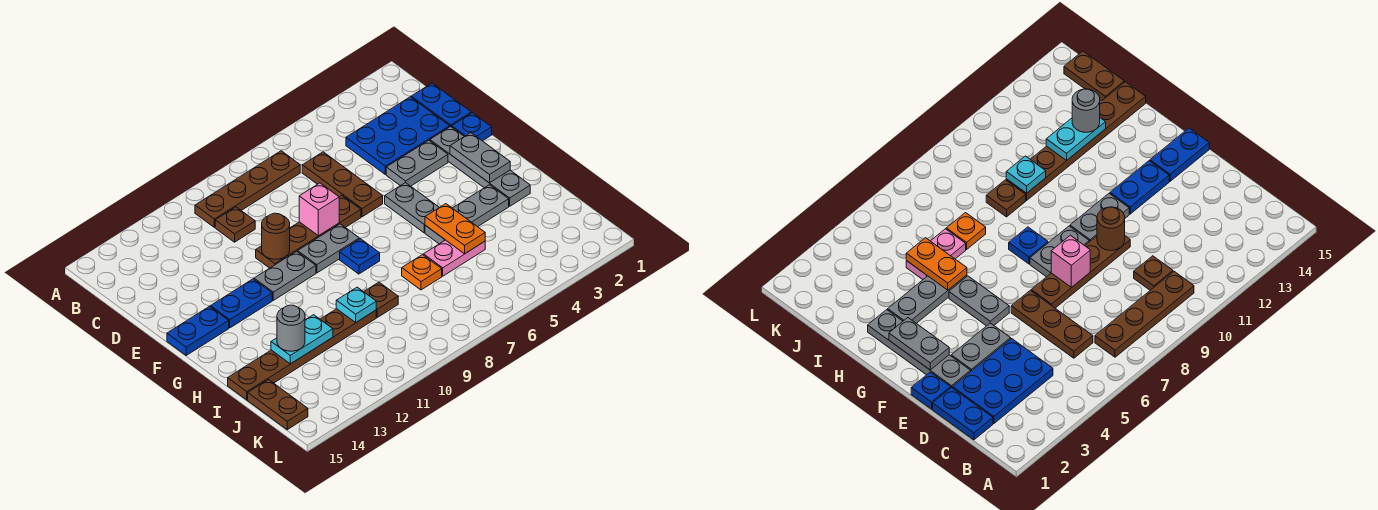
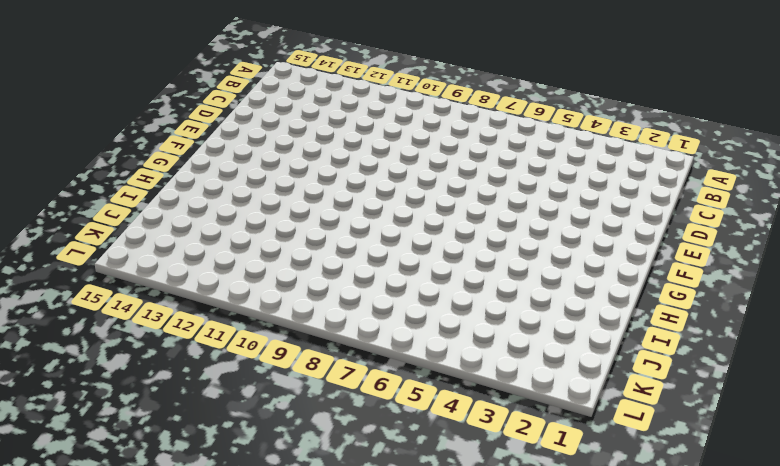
none -> brown 1x4 plate [195,151,300,227]
none -> blue 1x2 plate [411,83,471,127]
none -> blue 2x3 plate [346,97,450,174]

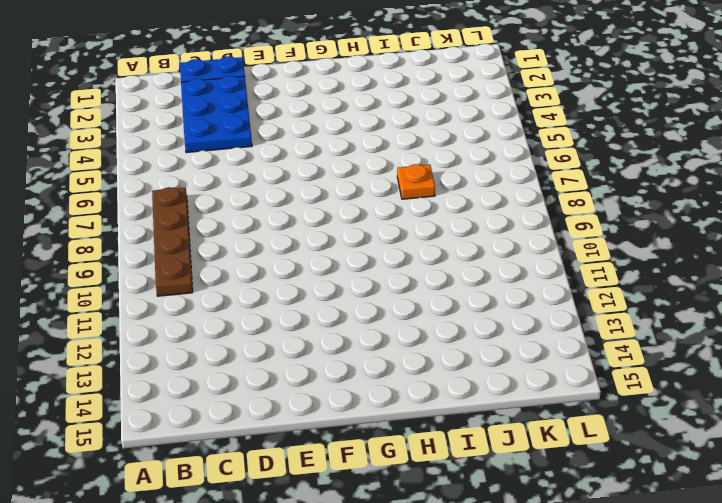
none -> brown 1x3 plate [302,152,383,217]
none -> brown 1x1 plate [215,207,255,242]
none -> blue 1x1 plate [452,113,492,141]

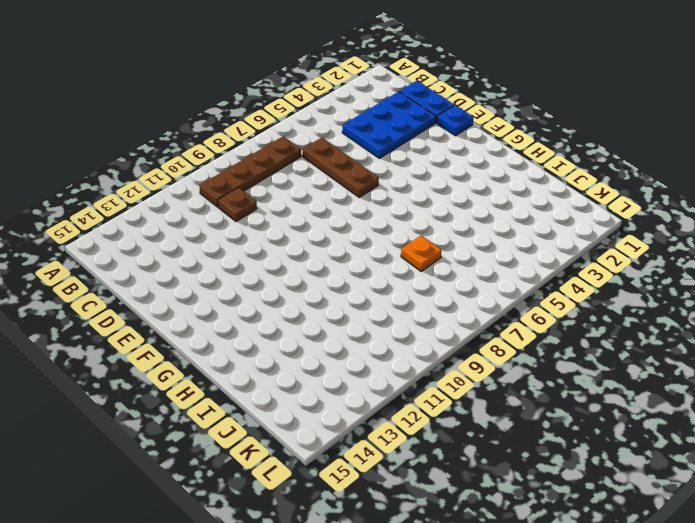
none -> grey 1x4 plate [430,127,530,206]
none -> grey 1x2 plate [386,140,448,186]
none -> brown 1x4 plate [256,195,361,268]

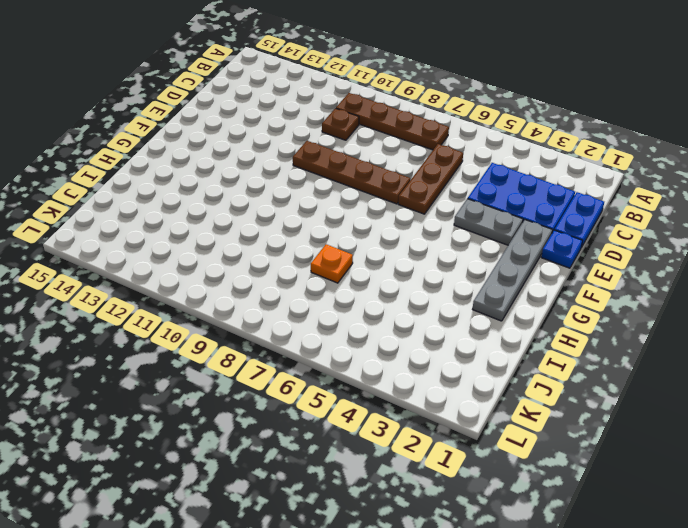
none -> grey 1x2 plate [385,183,439,233]
none -> grey 1x2 plate [298,224,359,273]
none -> grey 1x2 plate [254,251,316,300]

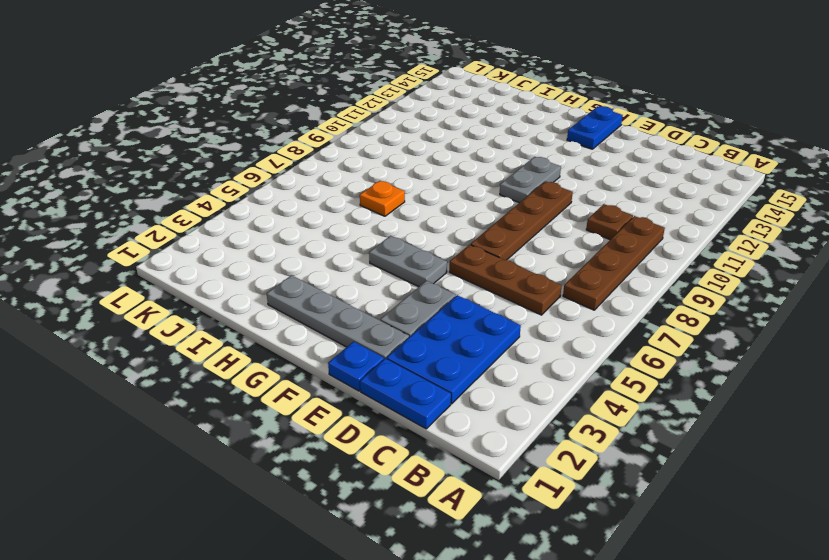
none -> grey 1x2 plate [298,224,359,273]
none -> blue 1x2 plate [211,279,272,328]
none -> blue 1x1 plate [340,239,380,274]

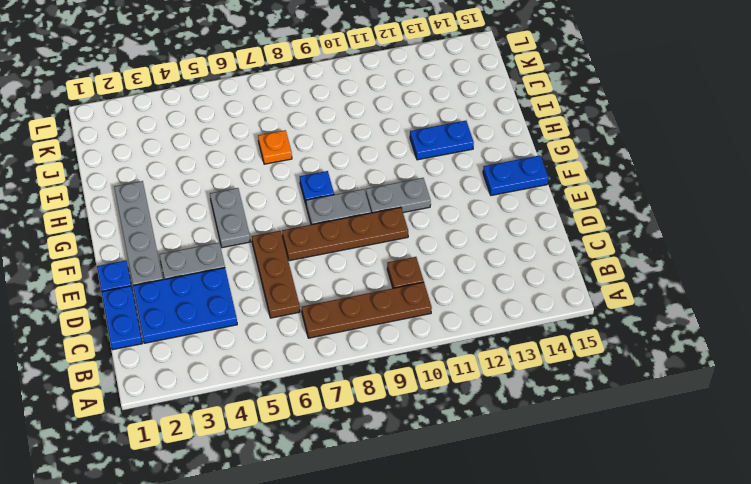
blue 1x2 plate [410,121,474,160] -> blue 1x2 plate moved to [211,279,272,328]
none -> grey 1x3 plate [425,185,509,244]
none -> pink 1x2 plate [424,240,485,276]
none -> brown 1x1 plate [364,282,398,317]

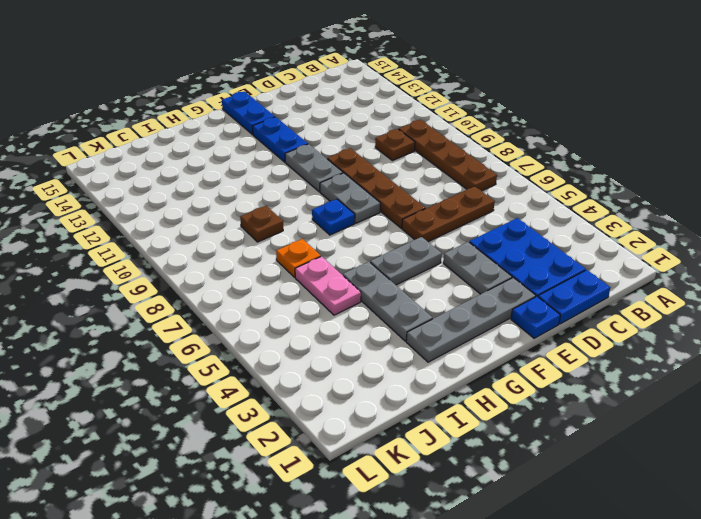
none -> brown 1x6 plate [228,309,376,400]
none -> brown 1x2 plate [248,380,308,430]
none -> pink 1x1 brick [299,183,339,236]

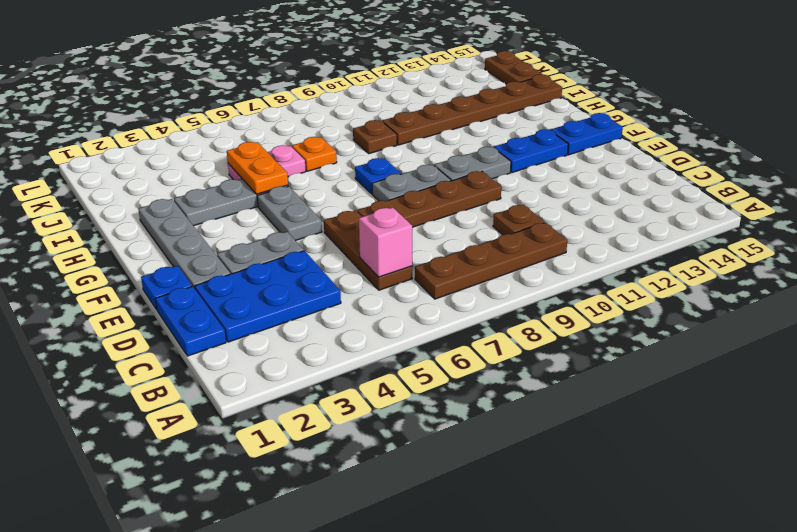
pink 1x1 brick [359,207,412,277] -> pink 1x1 brick moved to [299,183,339,236]
none -> brown 1x1 round brick [262,213,290,259]
none -> grey 1x2 plate [450,133,510,183]
none -> cyan 1x1 plate [336,287,376,322]

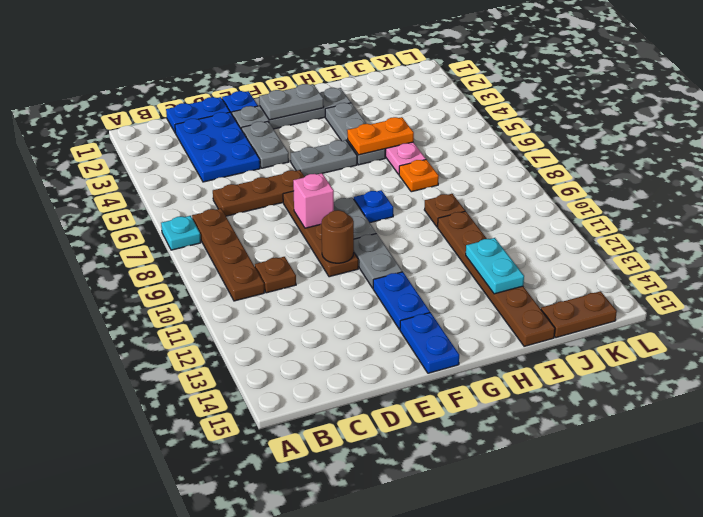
cyan 1x1 plate [161,216,201,250] -> cyan 1x1 plate moved to [336,287,376,322]
none -> grey 1x1 round brick [277,305,305,351]

